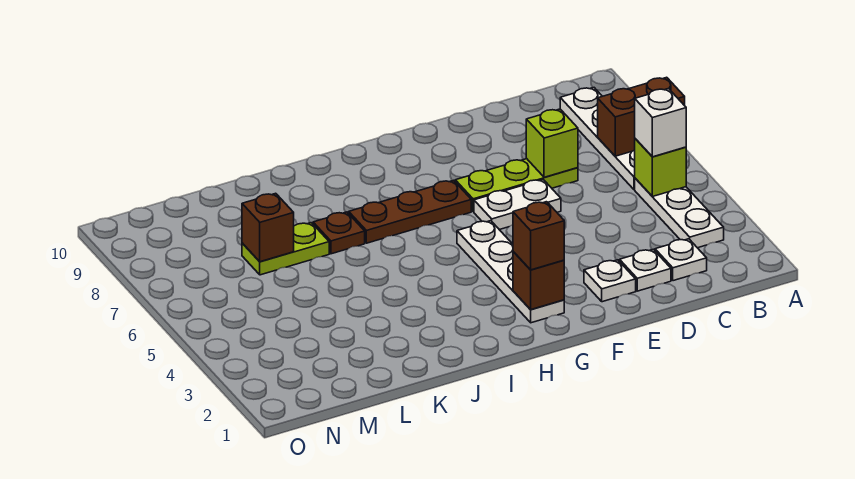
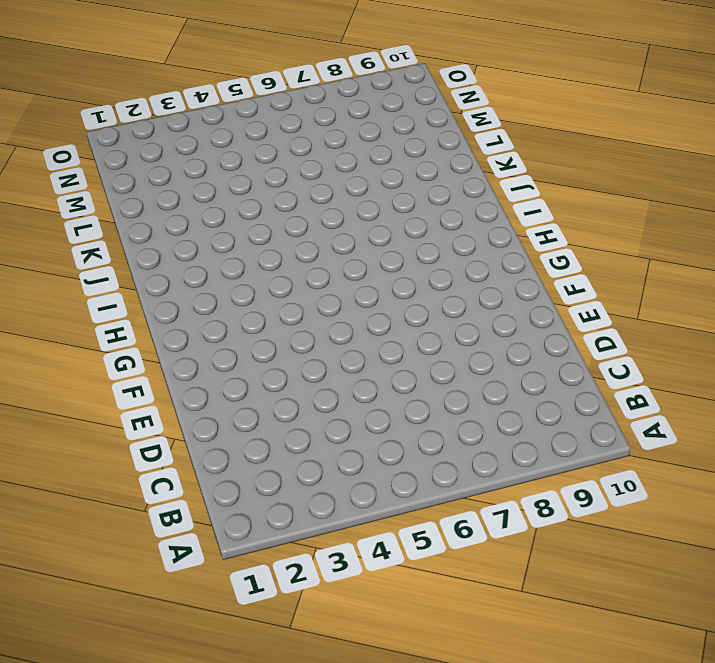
none -> white 1x3 plate [635,178,724,248]
none -> white 1x4 plate [560,88,635,190]
none -> white 1x1 plate [655,239,707,281]

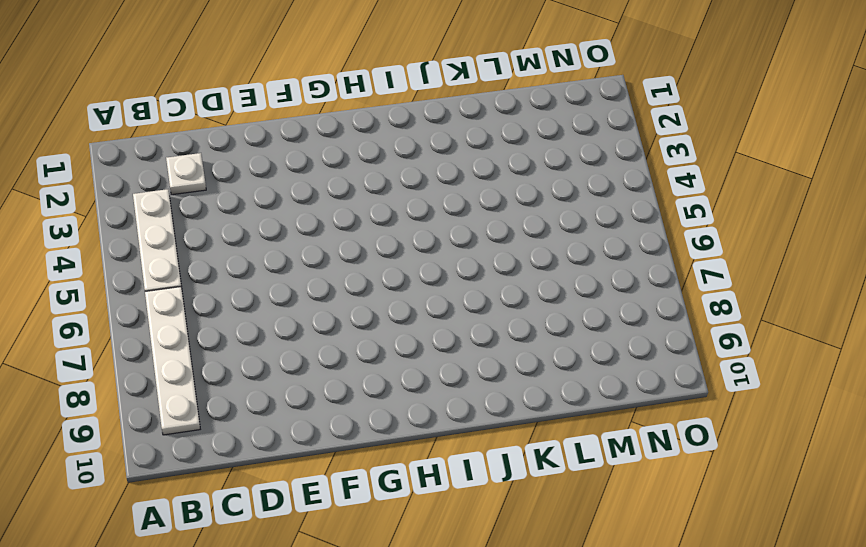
none -> white 1x1 plate [620,249,671,291]
none -> lime 1x3 plate [455,159,578,212]
none -> white 1x1 plate [584,260,636,302]

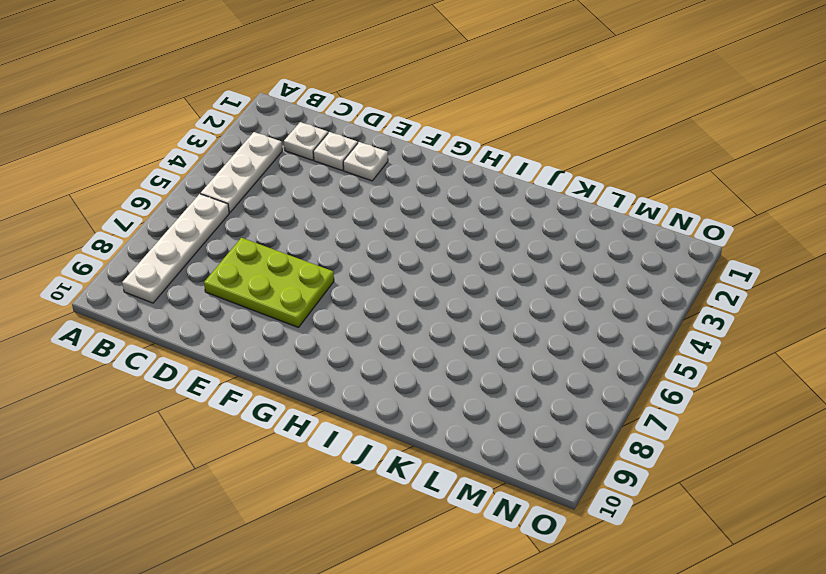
lime 2x3 plate [204,238,334,328] -> lime 1x3 plate [455,159,578,212]
none -> white 1x2 plate [474,180,561,230]
none -> white 1x4 plate [457,221,564,323]
none -> brown 1x3 plate [349,180,471,243]

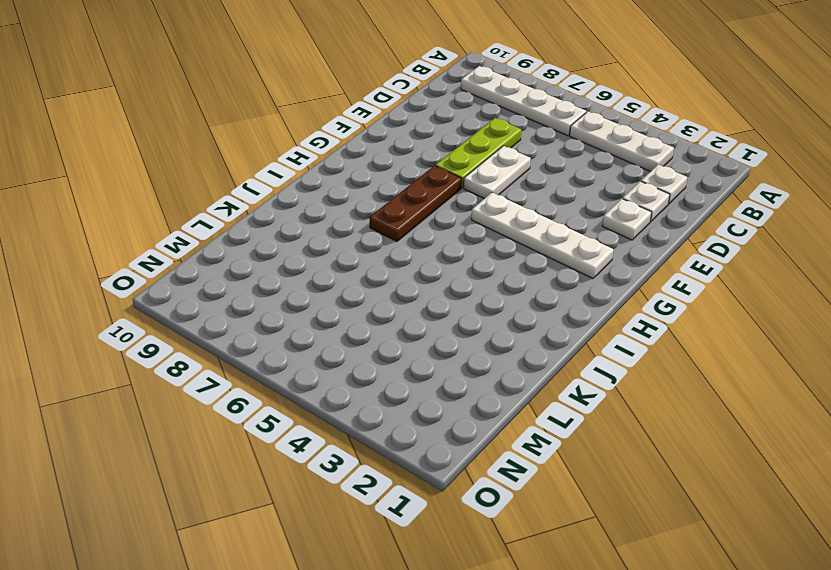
none -> brown 1x1 plate [313,212,365,254]
none -> lime 1x2 plate [242,223,329,275]
none -> brown 1x2 brick [598,77,685,156]

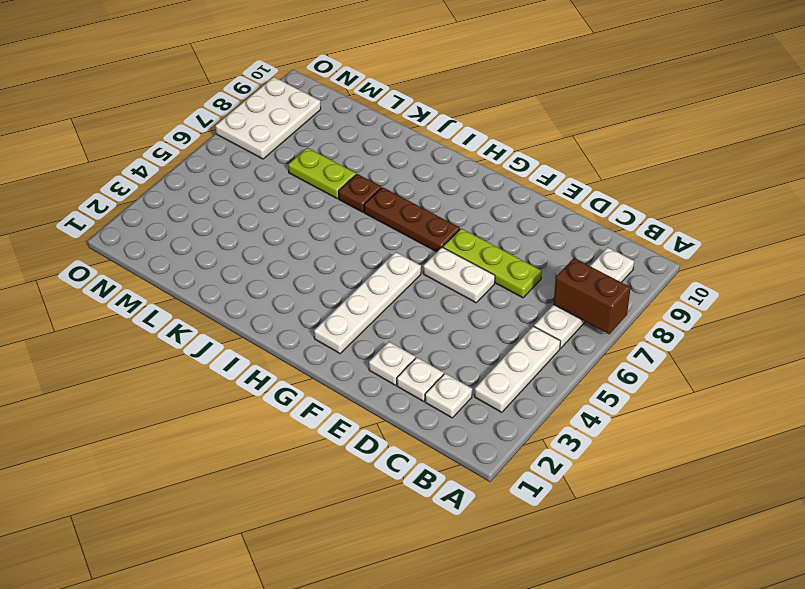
white 2x3 plate [216,77,321,159] -> none
none -> lime 1x1 brick [635,139,686,197]
none -> lime 1x1 brick [526,109,578,177]
none -> brown 1x1 brick [513,252,564,310]

